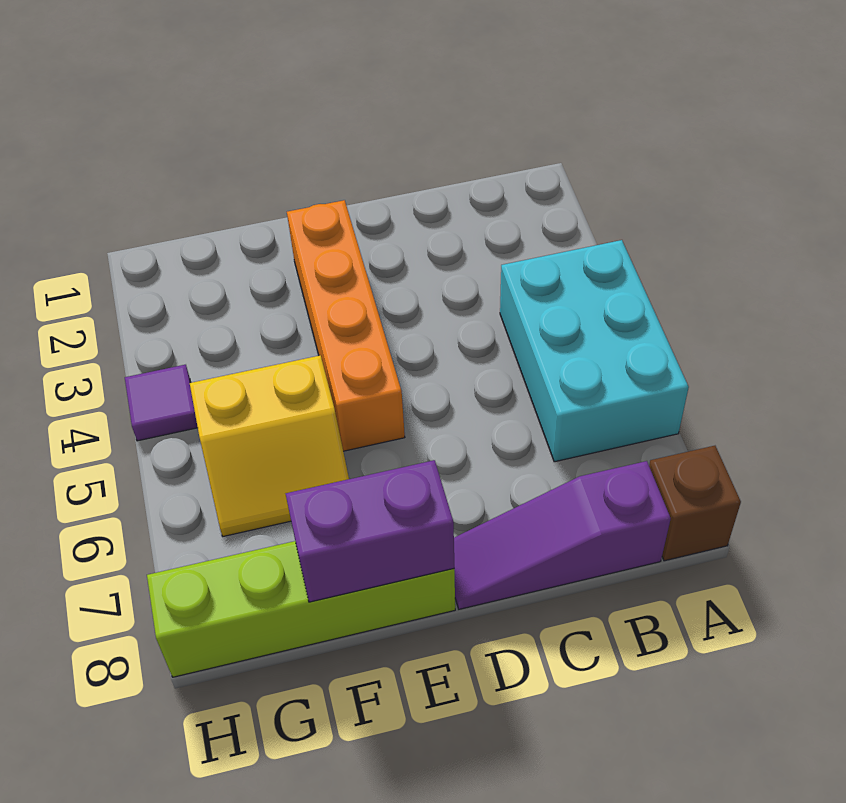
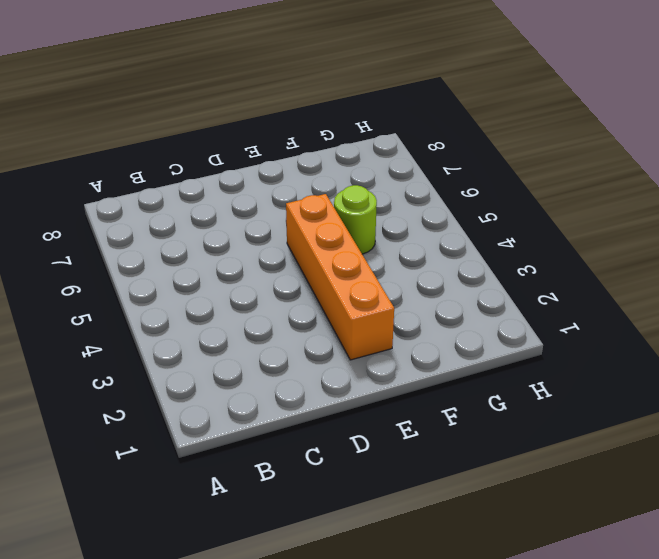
lime 1x1 round brick [334,185,377,254] -> yellow 2x2 slope [190,355,349,537]
none -> cyan 2x3 brick [500,240,689,462]
none -> brown 1x1 brick [649,446,741,561]

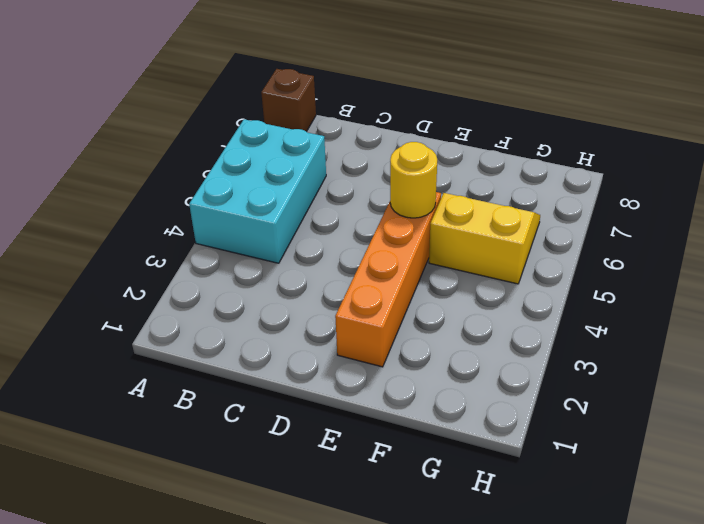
yellow 1x1 round brick [390,142,437,218] -> none
none -> purple 1x3 slope [454,461,671,609]
none -> lime 1x4 brick [147,541,455,677]

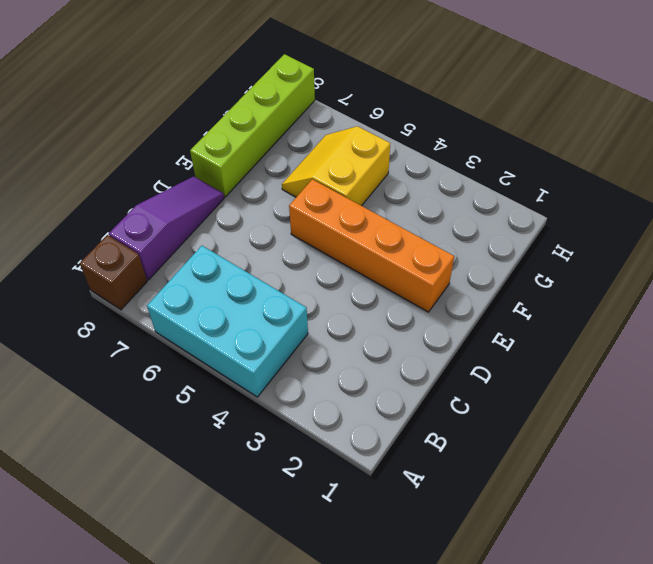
none -> purple 1x1 tile [125,365,198,441]
none -> purple 1x2 brick [286,460,454,602]

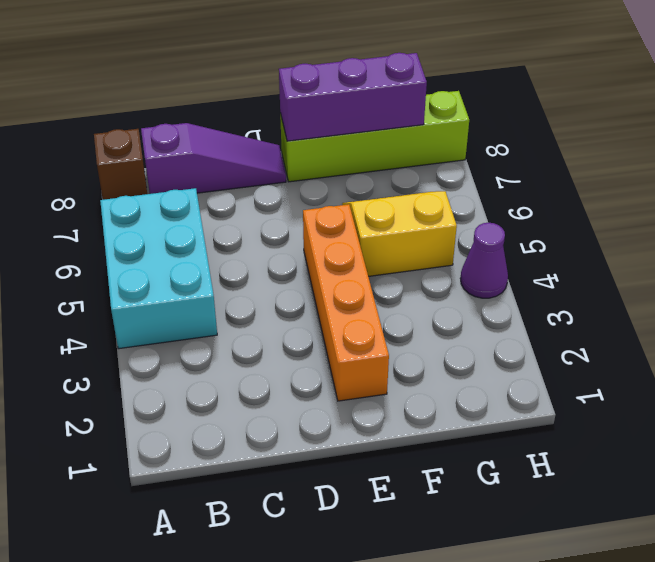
purple 1x3 brick [279,53,427,141] -> purple 1x2 brick [286,460,454,602]
purple 1x1 cone [460,223,508,298] -> purple 1x1 tile [125,365,198,441]

